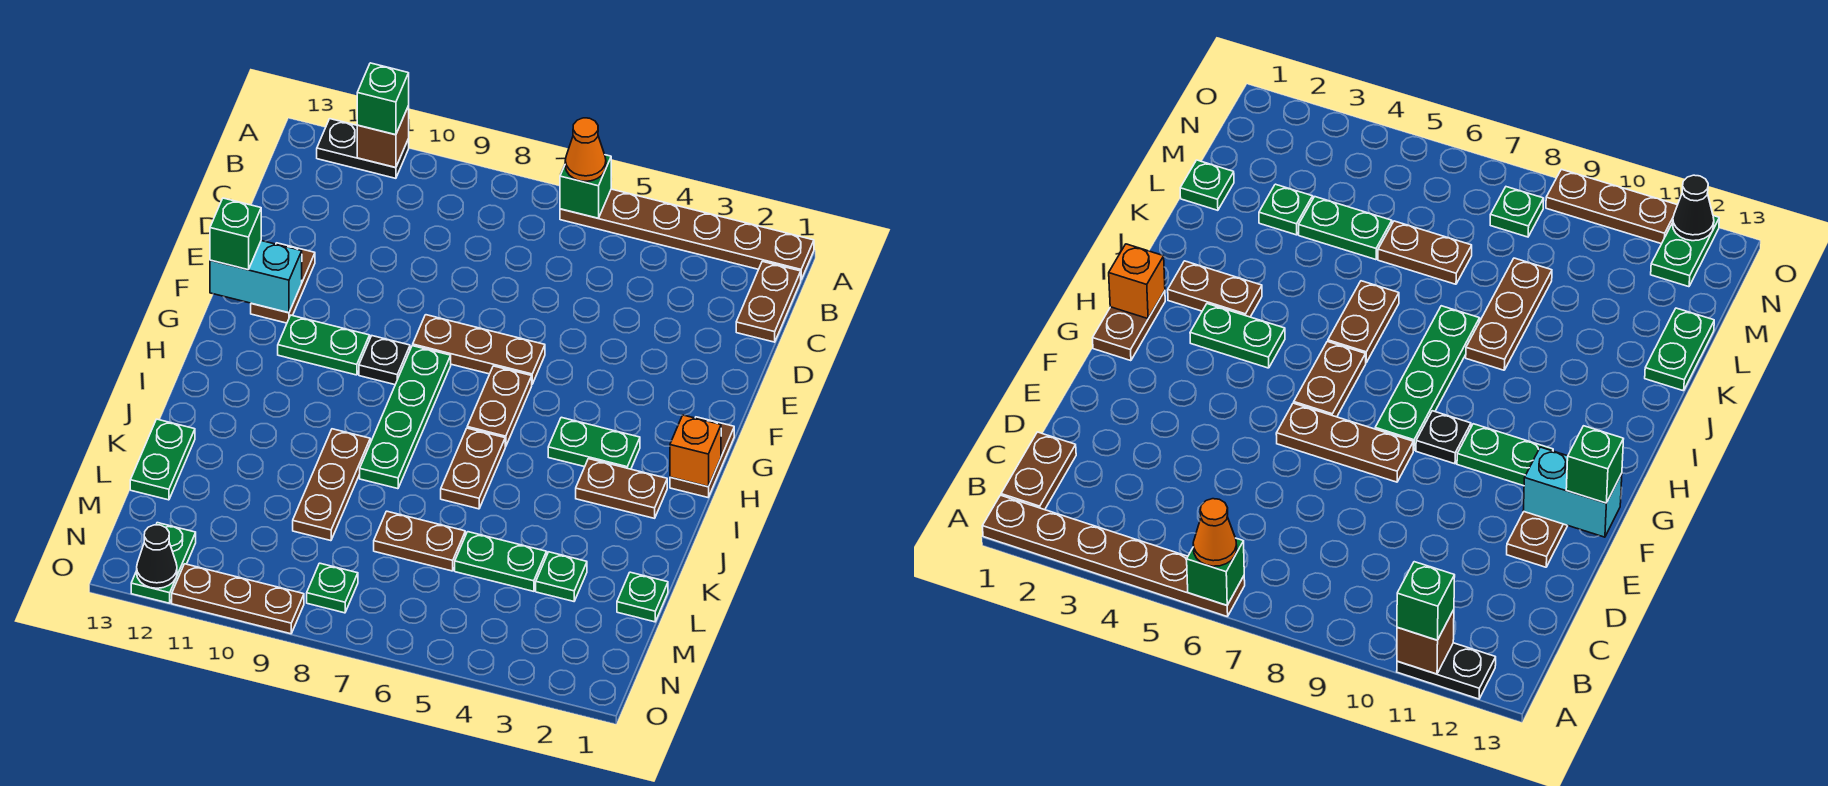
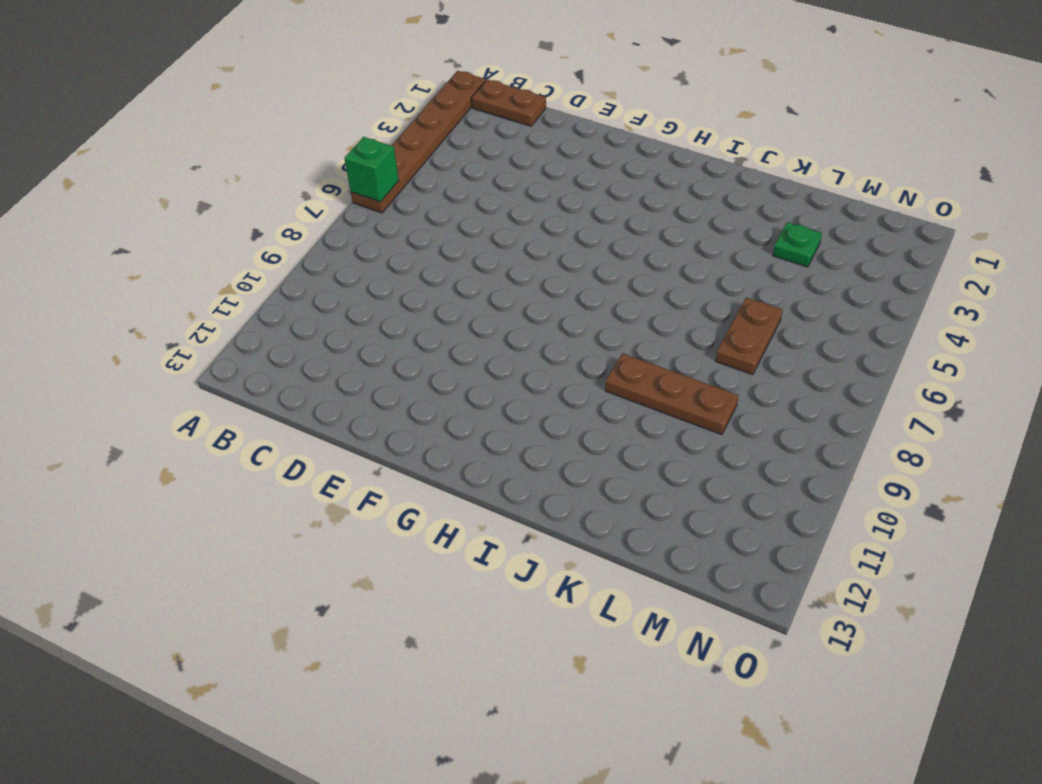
none -> black 1x2 plate [317,119,409,178]
none -> brown 1x2 plate [251,243,315,323]
none -> brown 1x3 plate [413,315,545,384]
none -> brown 1x2 plate [670,417,734,497]

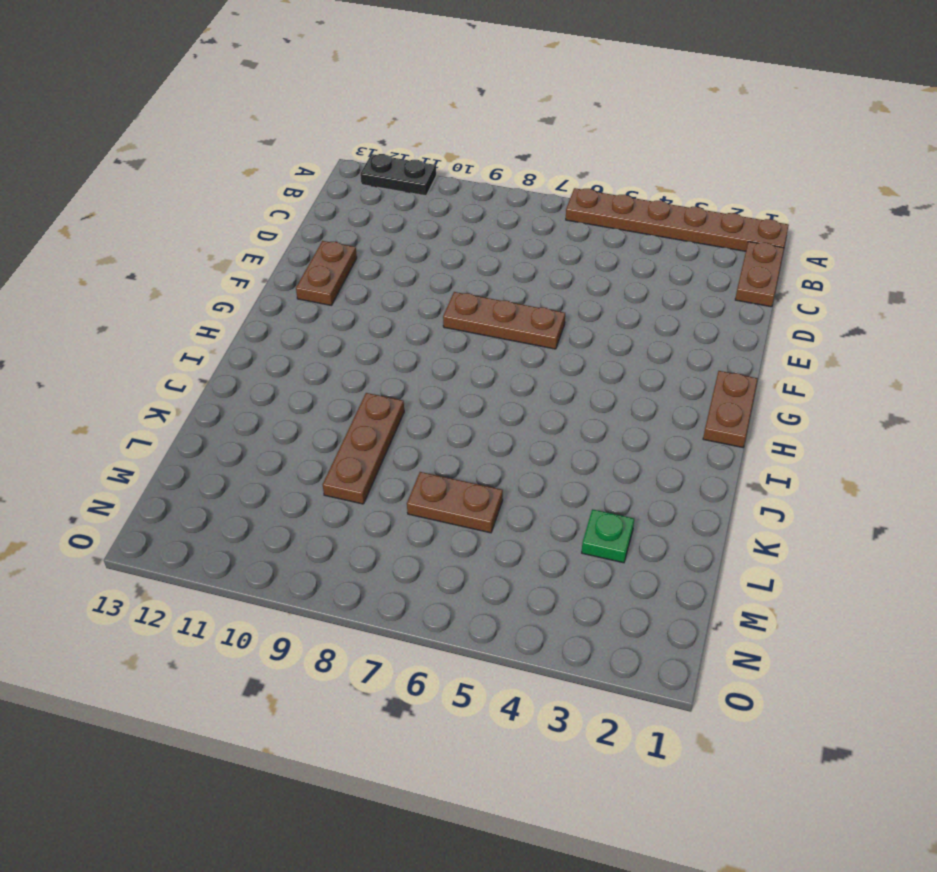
none -> brown 1x2 plate [467,366,532,447]
none -> green 1x4 plate [360,346,451,489]
none -> black 1x1 plate [359,336,410,385]
none -> green 1x2 plate [278,315,370,375]

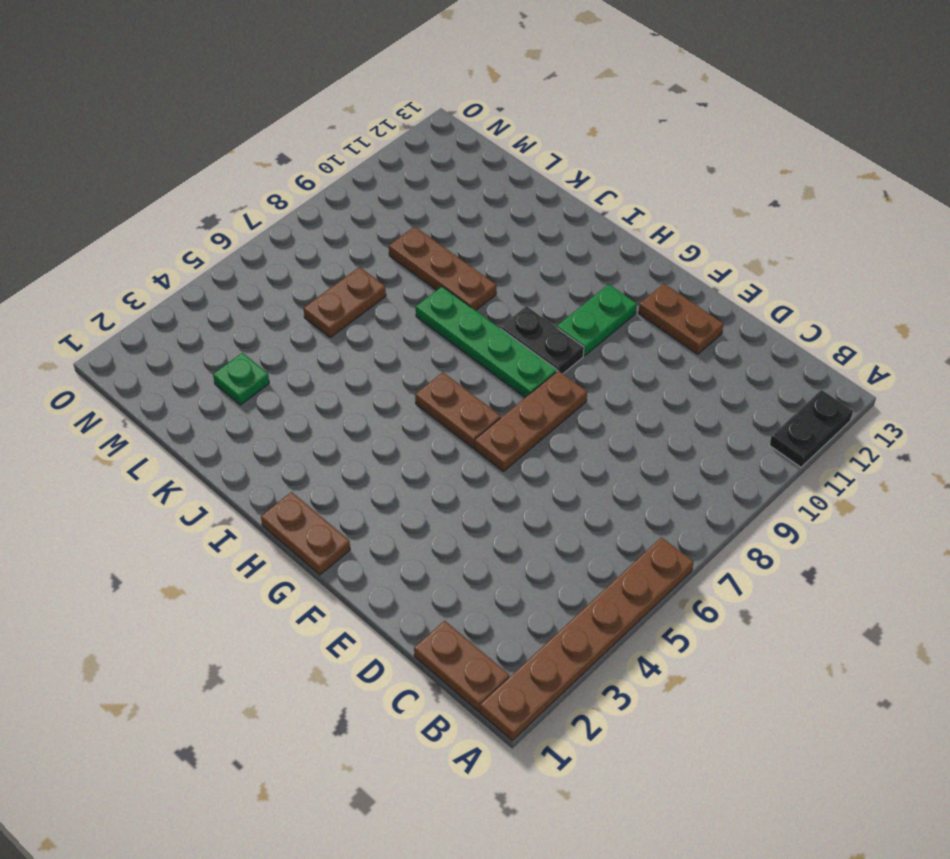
black 1x2 plate [500,306,584,374] -> black 1x1 plate [359,336,410,385]
none -> green 1x2 plate [548,417,640,469]
none -> brown 1x2 plate [576,459,667,518]
none -> brown 1x2 plate [441,428,505,509]
none -> green 1x2 plate [130,419,195,500]

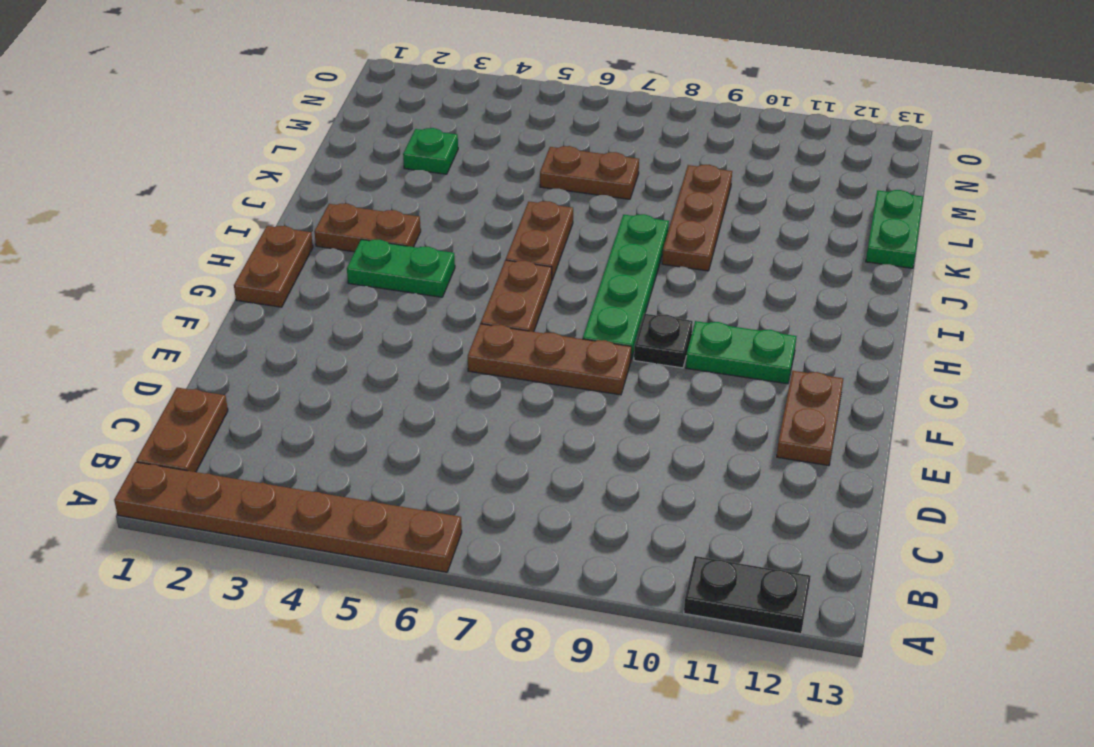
none -> green 1x1 plate [617,572,668,622]
none -> green 1x2 plate [455,532,547,591]
none -> green 1x1 plate [307,563,358,613]
none -> green 1x2 plate [131,523,196,603]

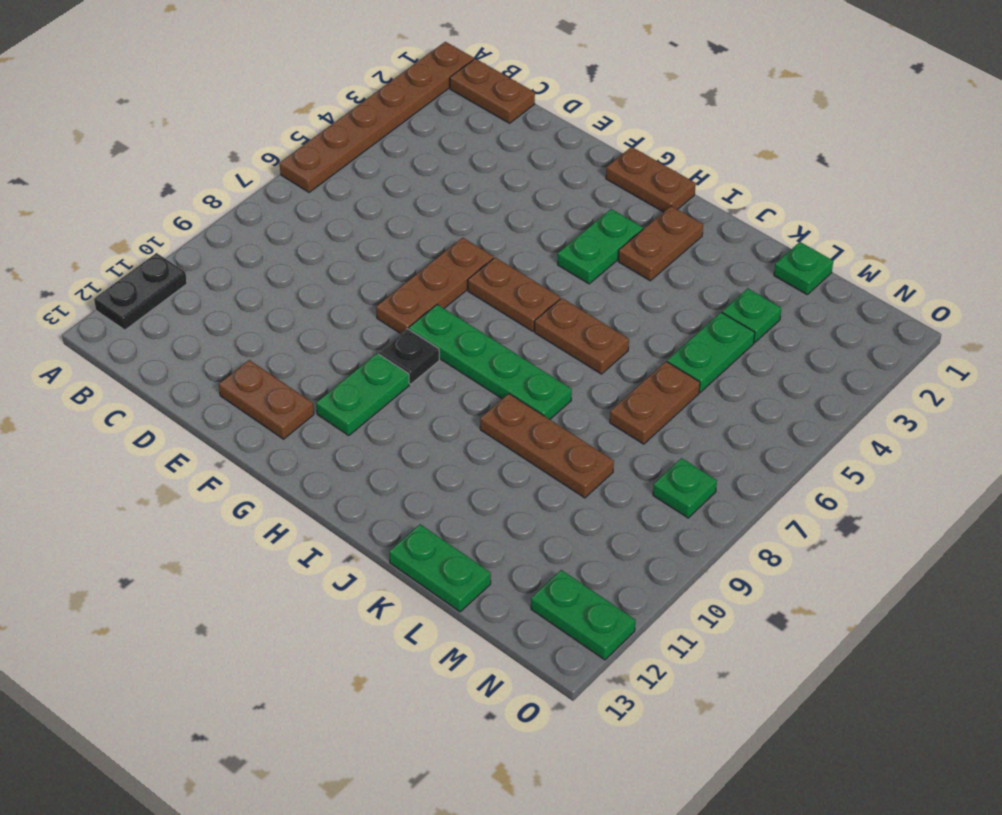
none -> brown 1x3 plate [172,564,304,634]
none -> green 1x1 brick [560,155,611,218]
none -> brown 1x1 brick [357,106,409,168]
none -> cyan 1x2 brick [210,241,302,313]

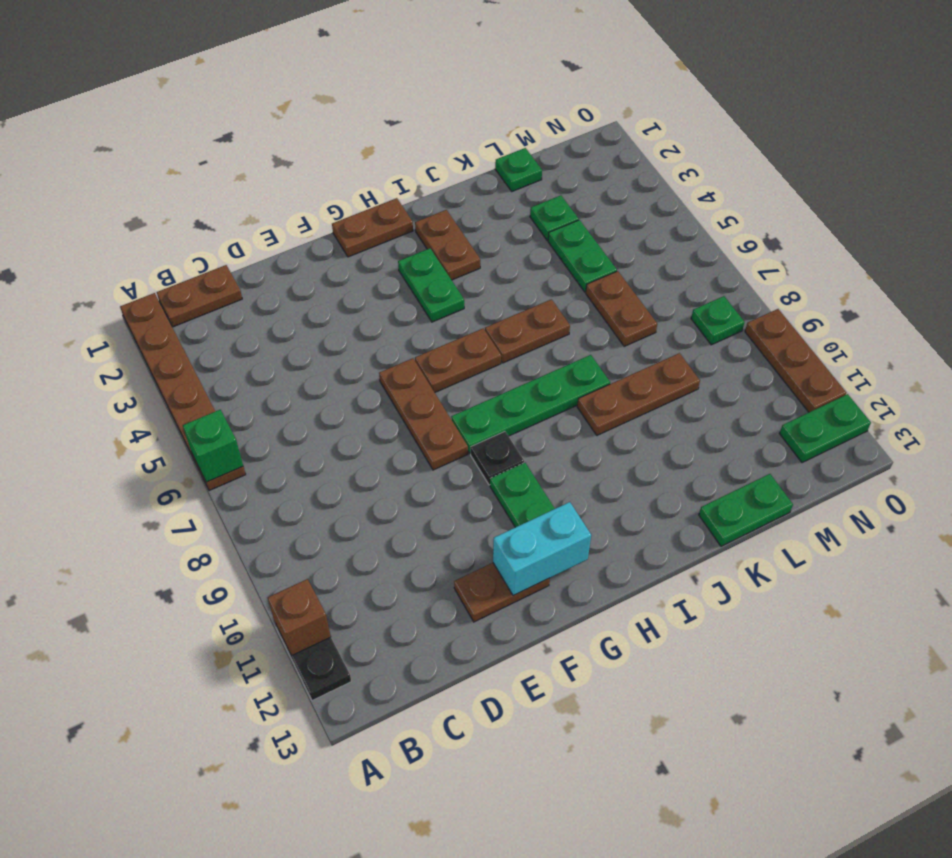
cyan 1x2 brick [493,502,591,596] -> cyan 1x2 brick turned to [210,241,302,313]
none -> orange 1x1 brick [670,415,721,487]
none -> black 1x1 cone [137,525,177,588]
none -> orange 1x1 cone [565,118,606,181]
none -> green 1x1 brick [357,63,409,135]

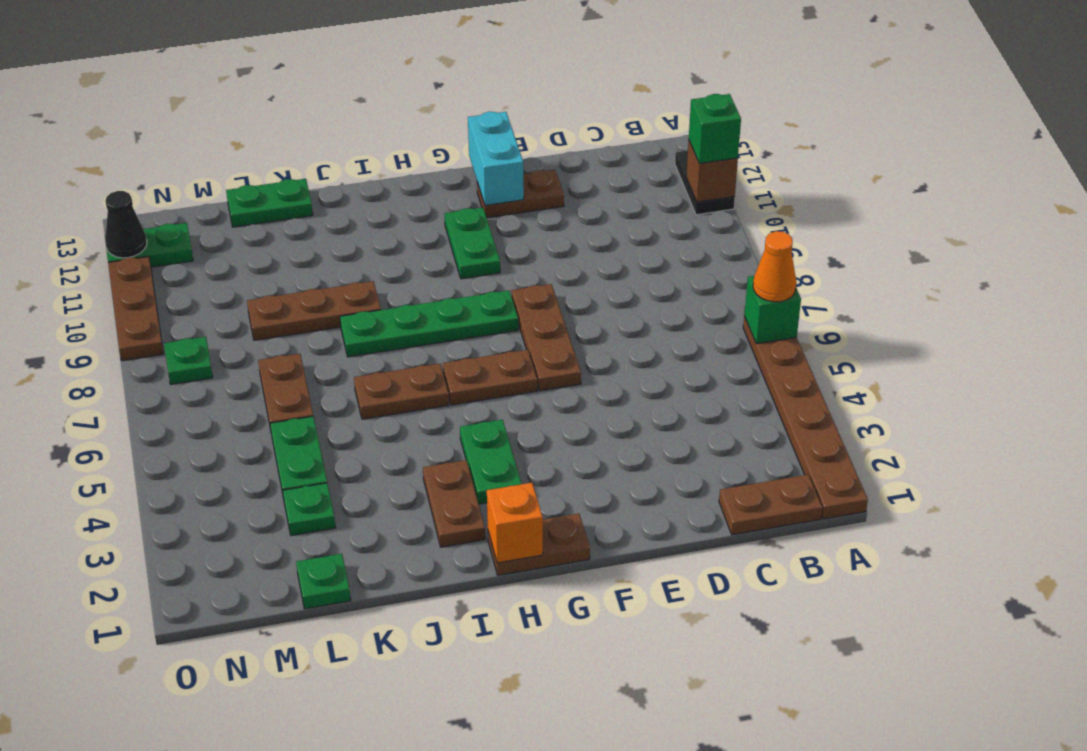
none -> black 1x1 plate [359,336,410,385]
none -> green 1x1 brick [210,198,261,270]

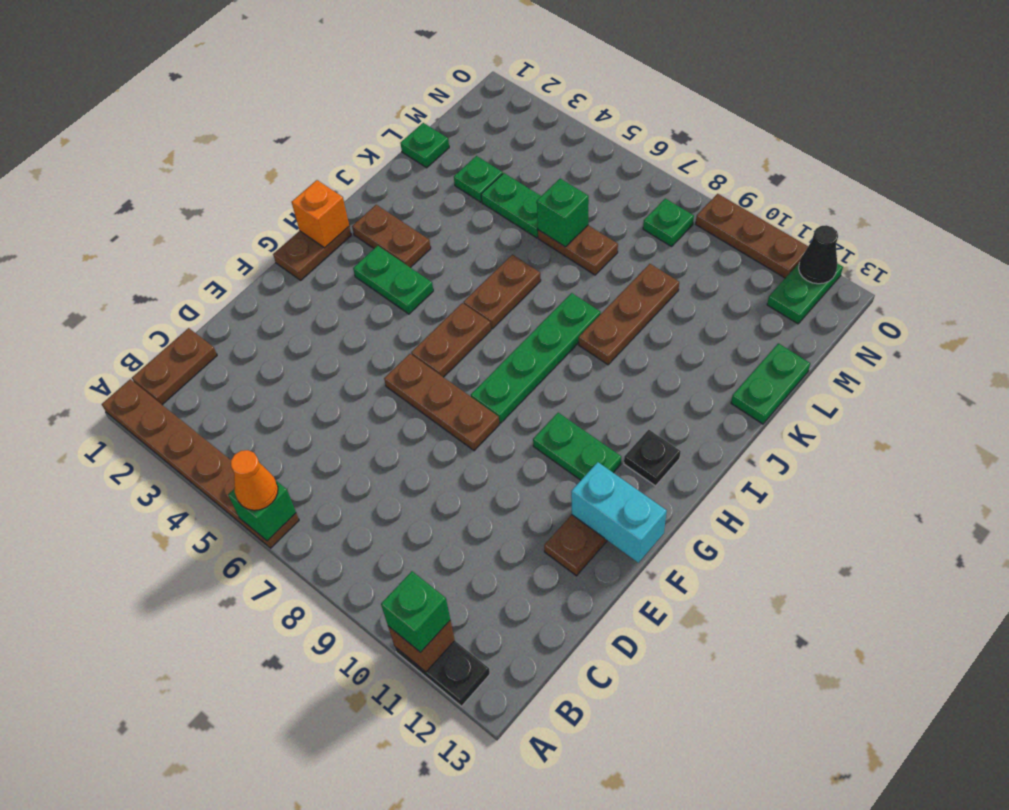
black 1x1 plate [624,430,681,486] -> black 1x1 plate moved to [359,336,410,385]
green 1x1 brick [537,179,589,247] -> green 1x1 brick moved to [210,198,261,270]

